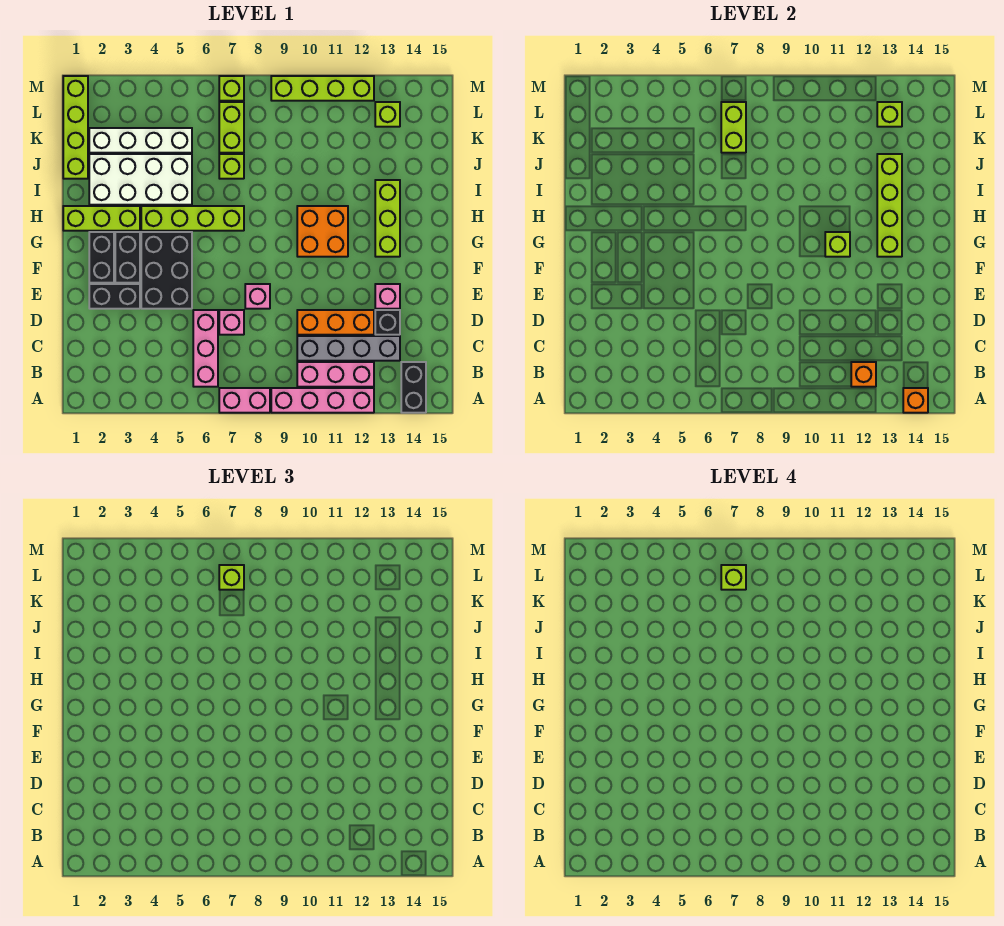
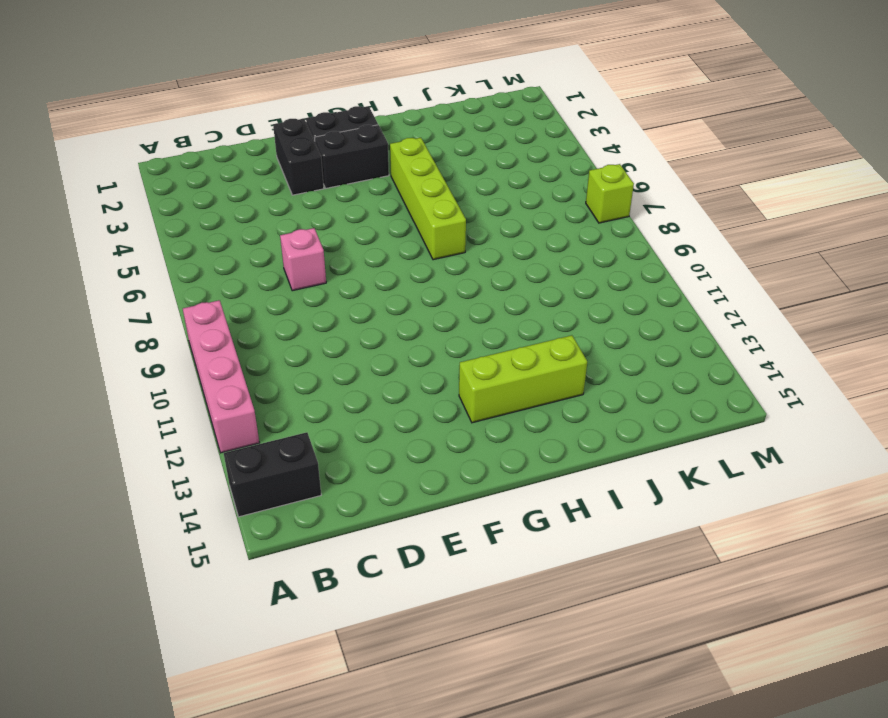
none -> pink 1x2 brick [219,388,270,413]
none -> pink 1x3 brick [193,310,218,387]
none -> pink 1x3 brick [297,362,374,387]
none -> grey 1x4 brick [297,336,400,361]

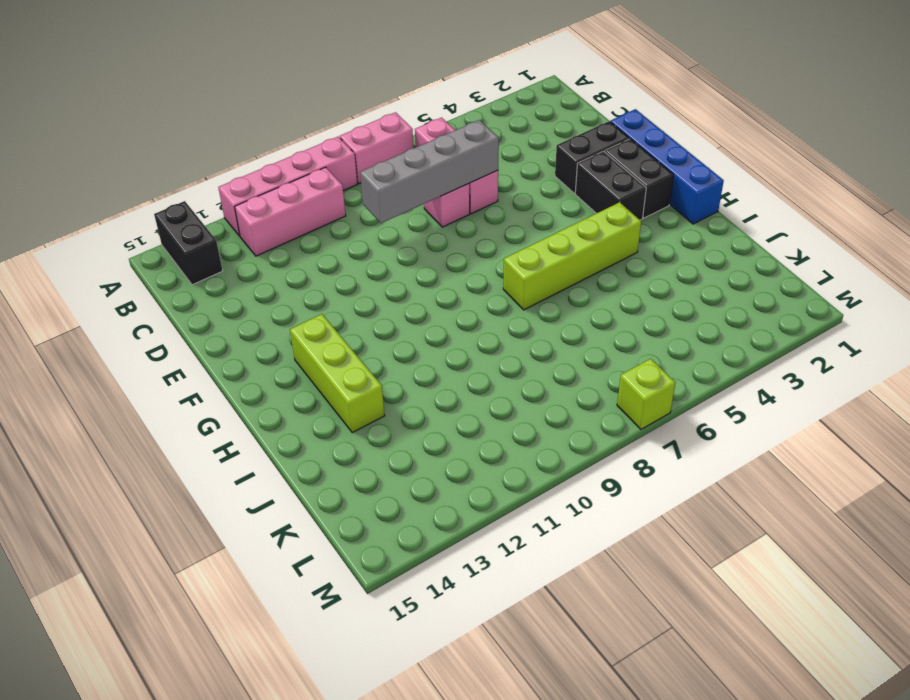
grey 1x4 brick [360,120,499,223] -> grey 1x4 brick moved to [297,336,400,361]
blue 1x4 brick [610,109,724,224] -> lime 1x3 brick [63,206,140,231]
none -> orange 1x3 brick [297,310,374,335]
none -> black 1x1 brick [375,310,400,335]
none -> black 2x3 brick [141,232,192,309]
none -> pink 1x1 brick [245,284,270,309]

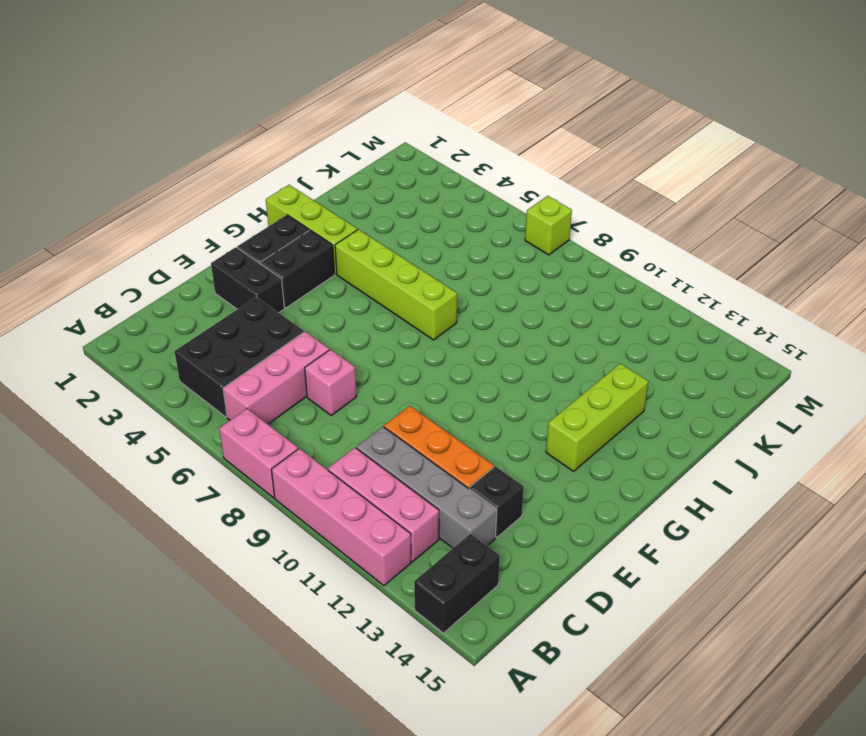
black 2x3 brick [175,297,304,417] -> black 2x3 brick moved to [141,232,192,309]
none -> pink 1x1 brick [245,284,270,309]
none -> pink 1x1 brick [375,284,400,309]
none -> orange 2x2 brick [297,206,348,257]
none -> white 2x4 brick [89,154,192,205]

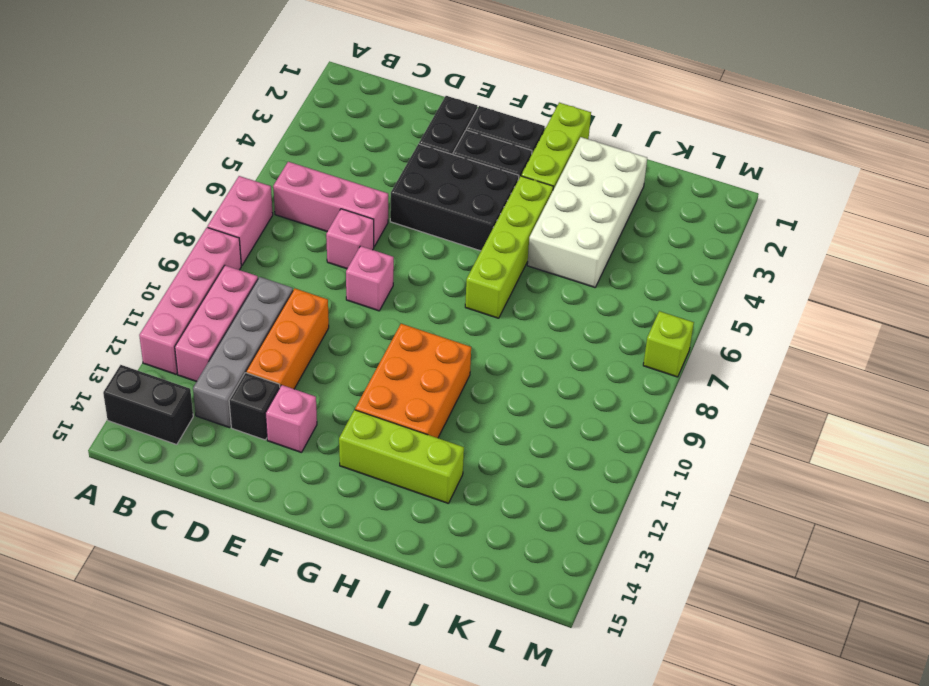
orange 2x3 brick [355,324,471,438] -> orange 2x2 brick [297,206,348,257]
none -> lime 1x4 brick [63,76,88,179]
none -> lime 1x1 brick [219,154,244,179]
none -> white 1x4 brick [89,128,192,153]
none -> lime 1x2 brick [219,102,244,153]

